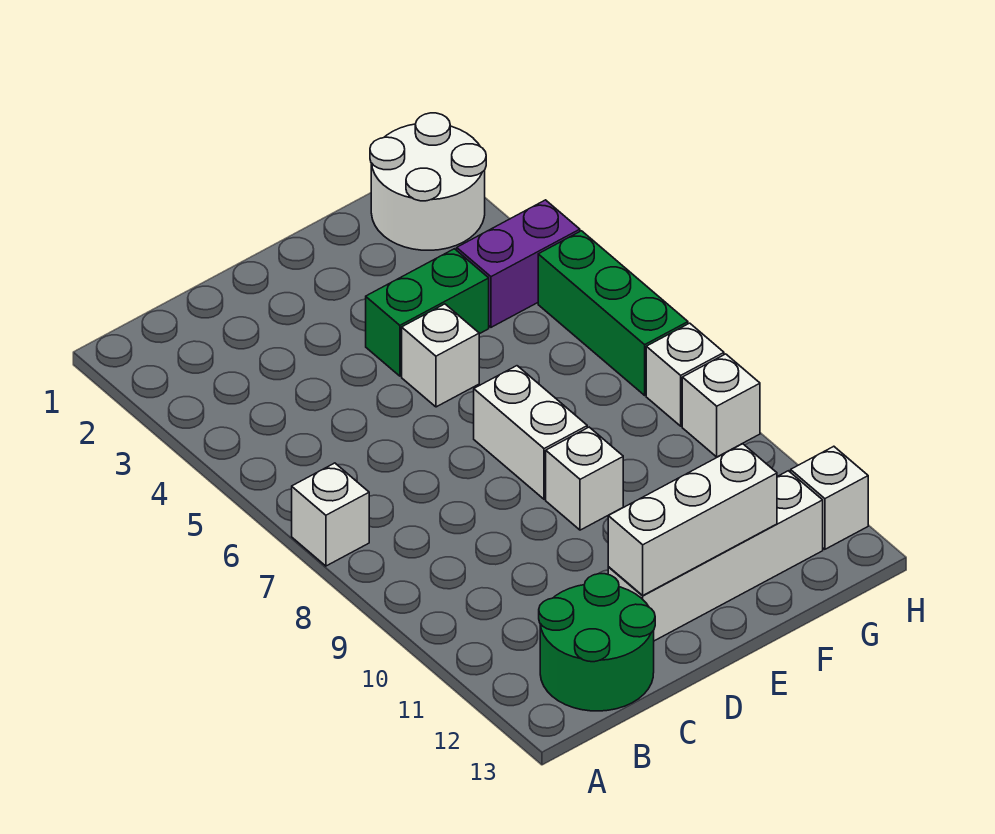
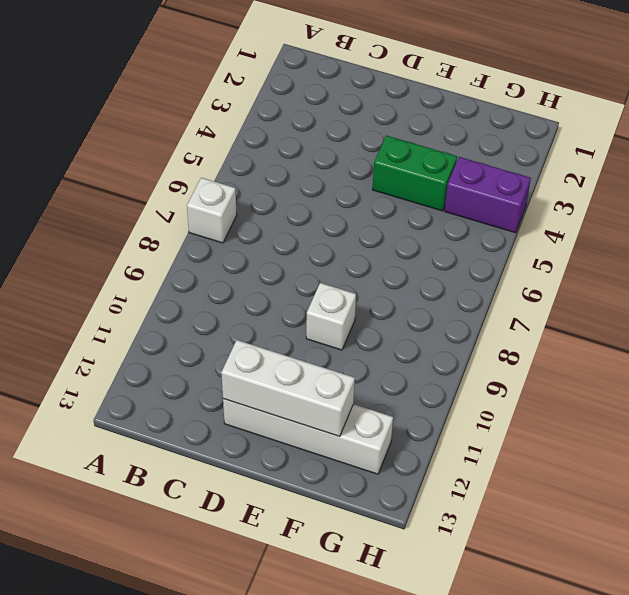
none -> green 2x2 round brick [539,574,655,711]
none -> white 1x1 brick [402,304,479,407]
none -> white 1x2 brick [474,366,587,499]

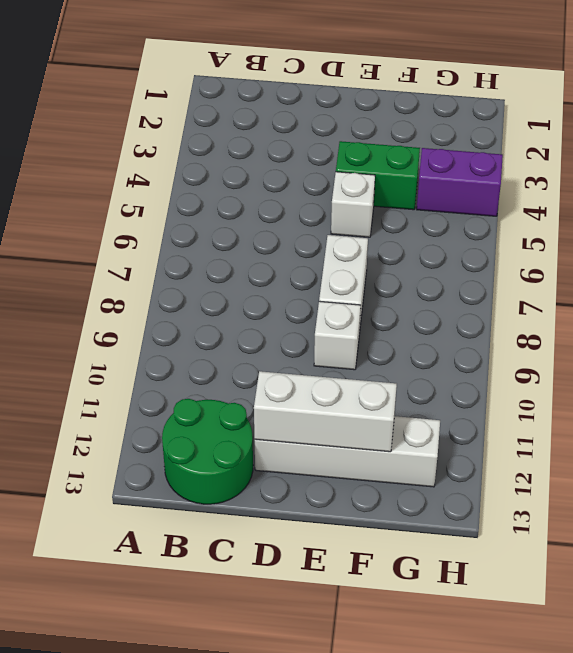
none -> white 1x1 brick [292,463,369,566]
none -> white 2x2 round brick [370,113,486,250]
none -> green 1x3 brick [538,231,688,395]

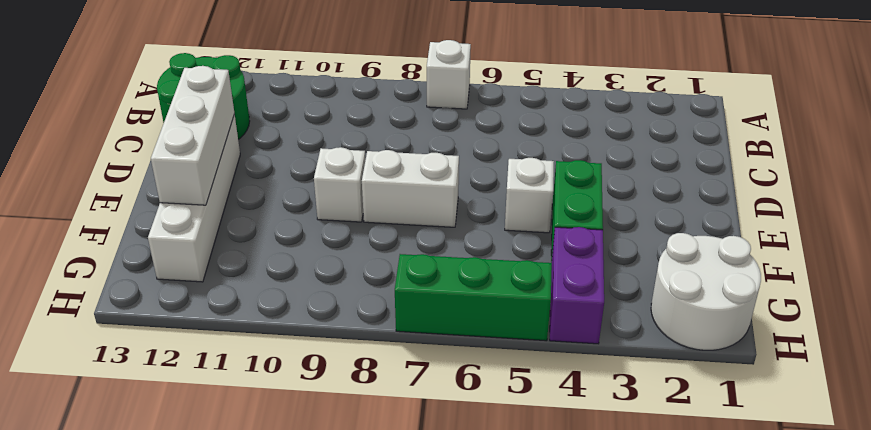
none -> white 1x1 brick [646,323,724,426]
none -> white 1x1 brick [682,354,760,457]
none -> white 1x1 brick [791,446,868,549]

